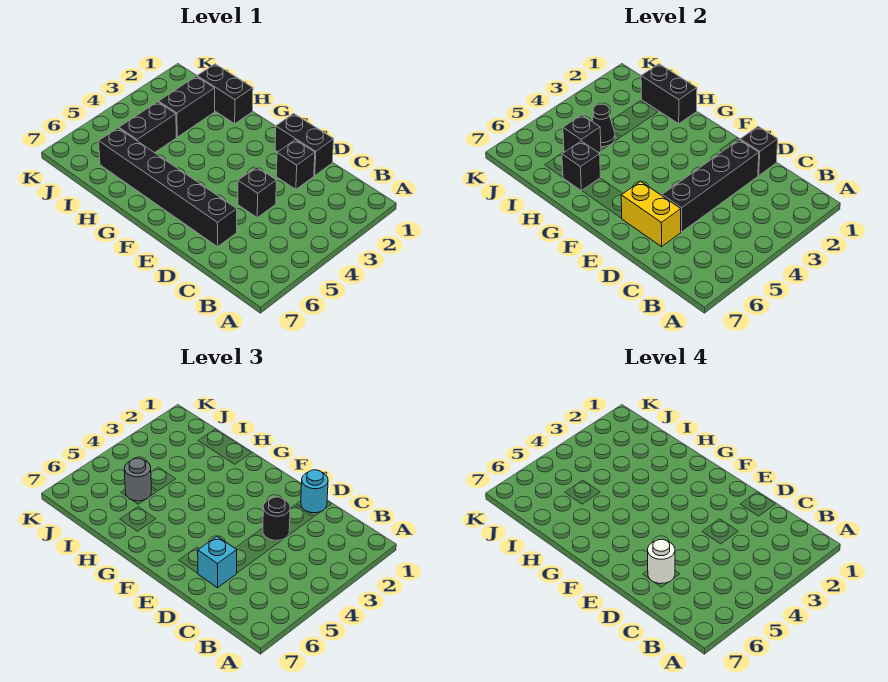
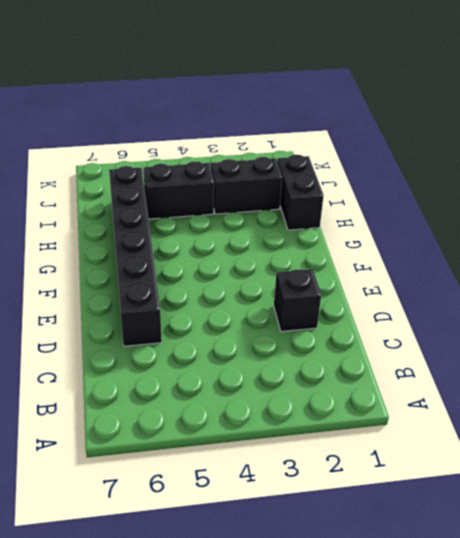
none -> black 1x2 brick [275,114,334,175]
none -> black 1x1 brick [238,167,276,217]
none -> black 1x1 brick [740,127,778,175]

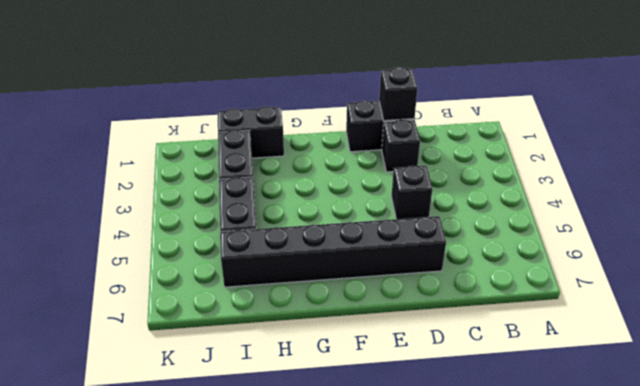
none -> black 1x4 brick [662,140,759,232]
none -> yellow 1x2 brick [621,181,681,247]
none -> black 1x2 brick [641,64,697,124]

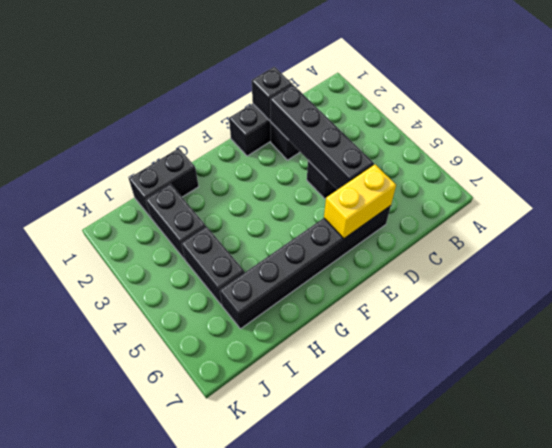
none -> black 1x2 brick [641,64,697,124]
none -> black 1x1 brick [562,141,601,191]
none -> black 1x1 cone [592,104,615,147]

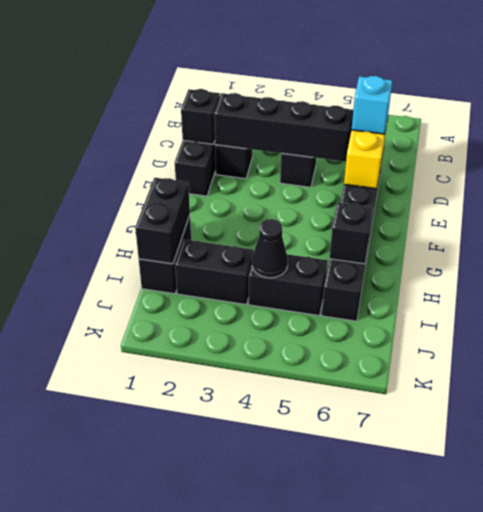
none -> black 1x1 brick [563,115,601,153]
none -> cyan 1x1 round brick [301,470,328,513]
none -> black 1x1 round brick [263,497,290,540]

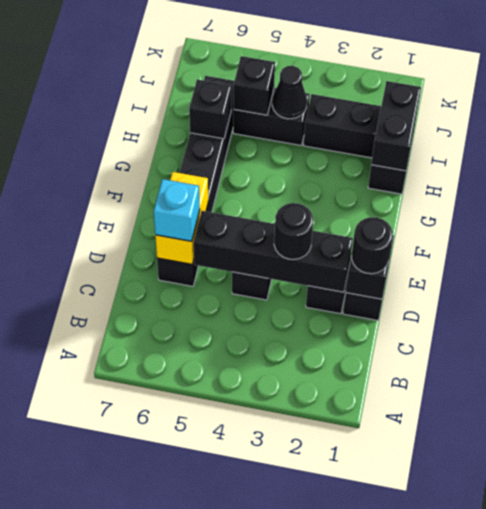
black 1x1 round brick [352,217,393,274] -> cyan 1x1 round brick [301,470,328,513]
none -> grey 1x1 round brick [124,458,151,501]
none -> white 1x1 round brick [648,539,675,584]

